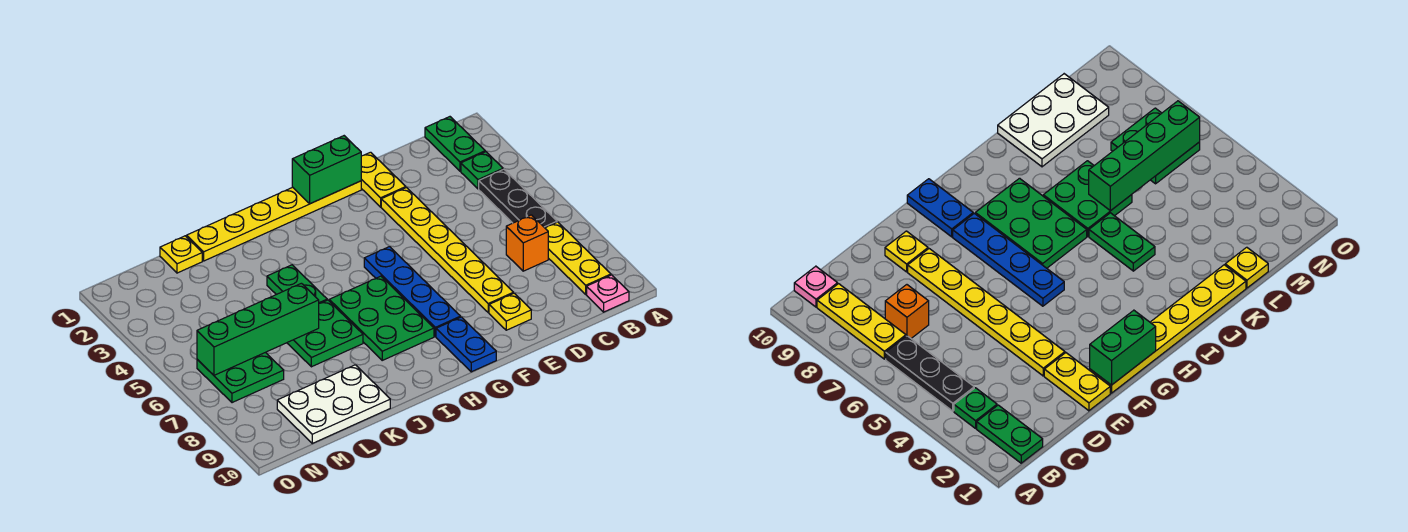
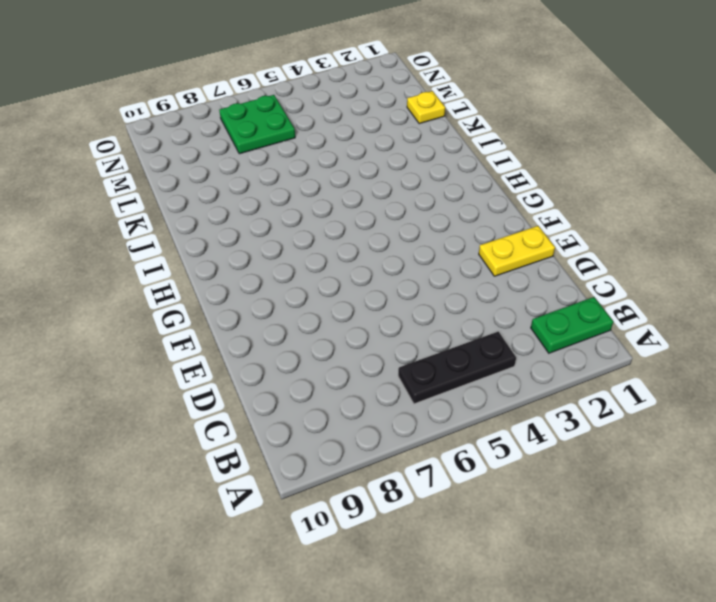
none -> green 1x1 plate [461,152,503,189]
none -> yellow 1x3 plate [545,222,611,294]
none -> pink 1x1 plate [587,275,629,312]

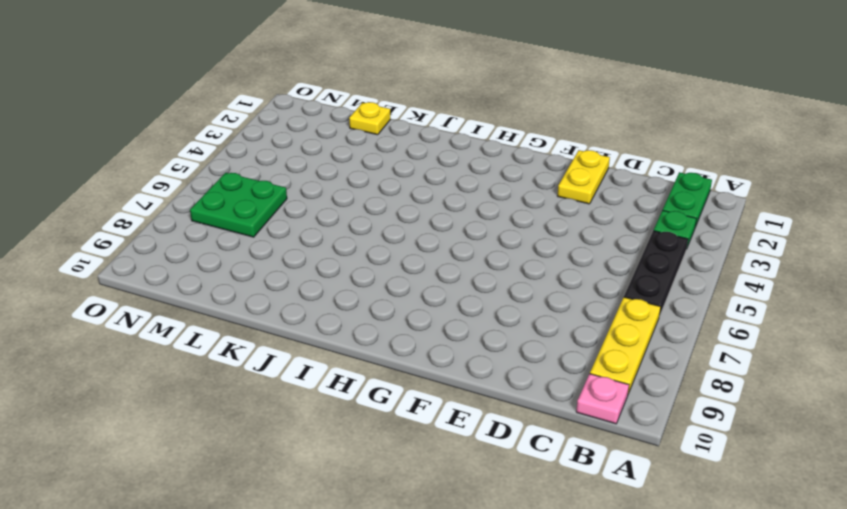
none -> orange 1x1 brick [506,215,548,271]
none -> yellow 1x6 plate [381,188,513,313]
none -> yellow 1x1 plate [489,293,531,330]

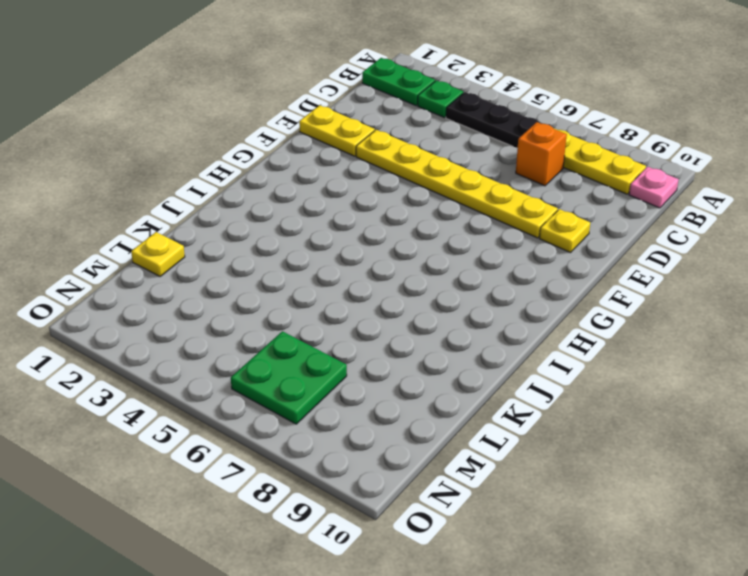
none -> yellow 1x6 plate [187,181,361,261]
none -> blue 1x4 plate [364,247,460,337]
none -> blue 1x2 plate [436,317,496,372]

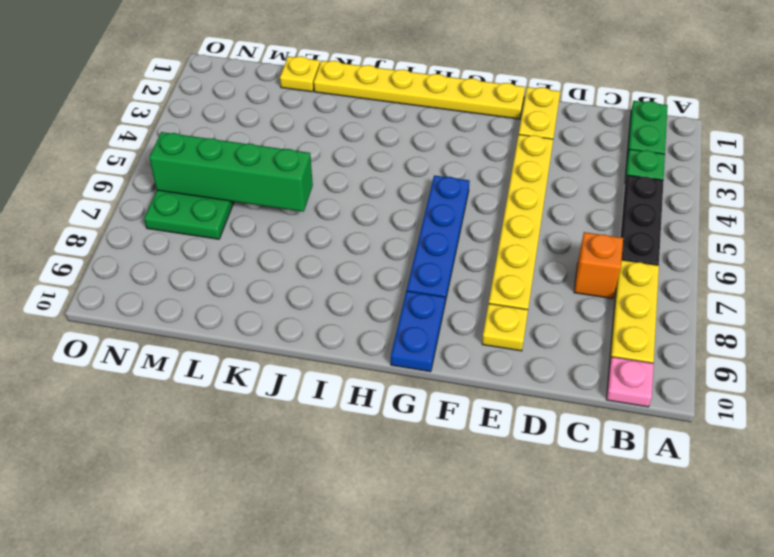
none -> green 2x3 plate [329,276,434,360]
none -> green 1x2 plate [267,265,327,303]
none -> green 2x2 plate [287,300,363,367]

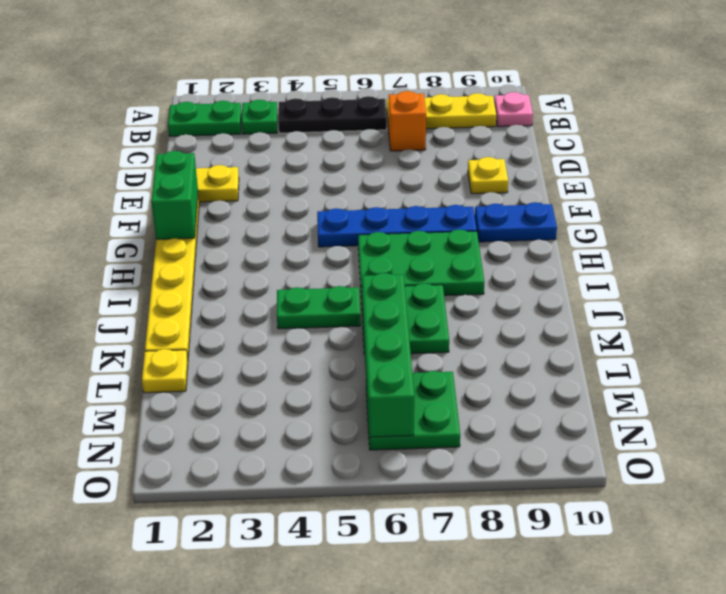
none -> yellow 1x6 plate [381,188,513,313]
none -> white 2x3 plate [277,365,390,443]

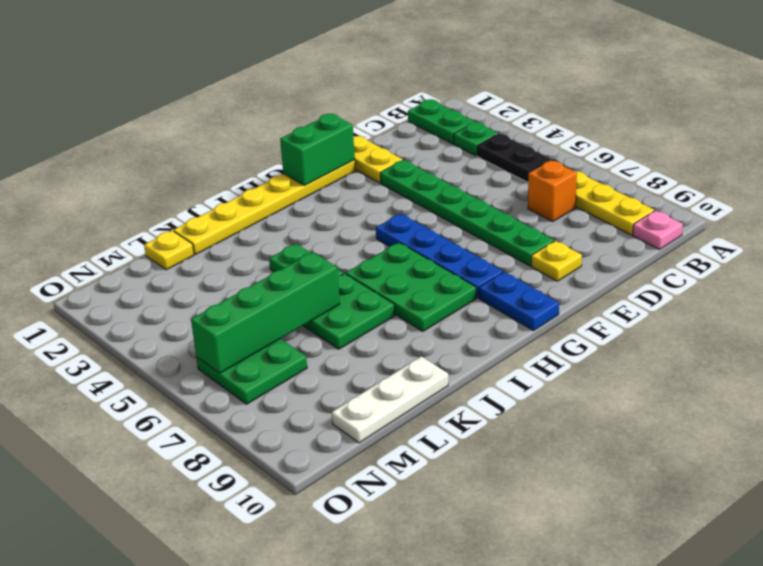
green 1x6 plate [380,160,554,266] -> yellow 1x6 plate [381,188,513,313]
white 1x3 plate [332,356,448,443] -> white 2x3 plate [277,365,390,443]

